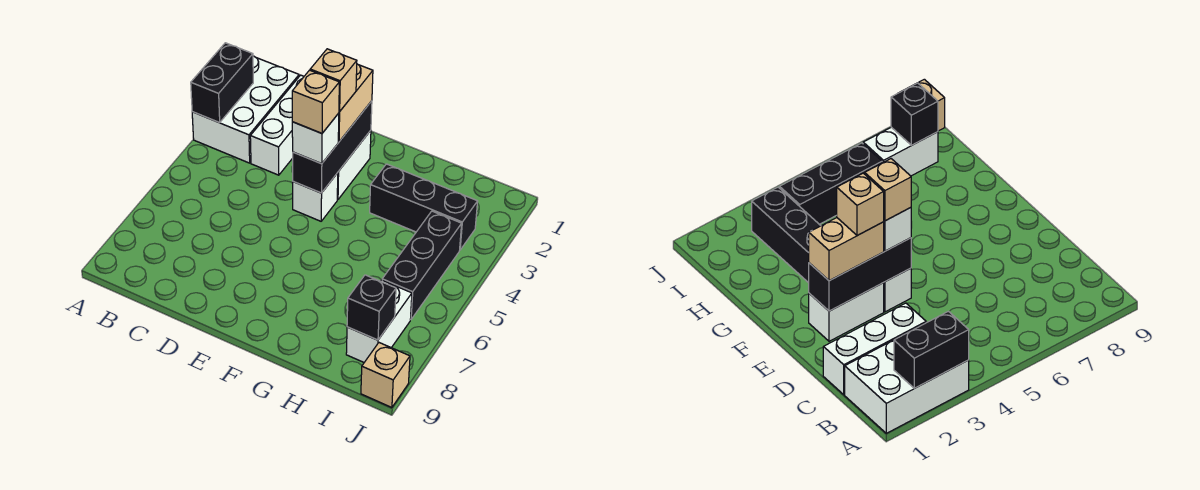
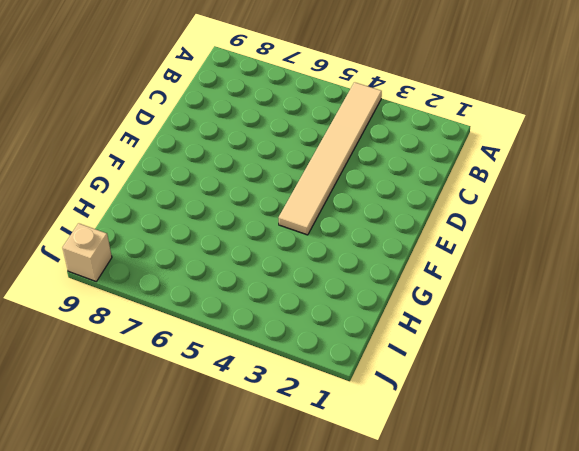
tan 1x6 tile [279,82,382,235] -> white 1x1 brick [293,173,338,221]
none -> white 2x3 brick [192,56,299,163]
none -> white 1x3 brick [250,75,304,175]
none -> white 1x2 brick [337,130,371,200]

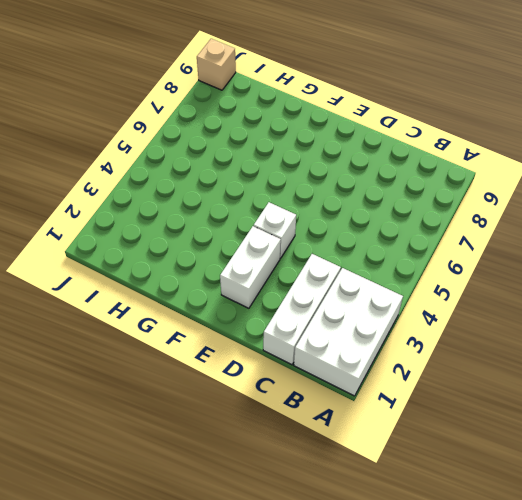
none -> black 1x3 brick [370,164,478,250]
none -> black 1x3 brick [382,211,462,319]
none -> white 1x2 brick [346,280,412,362]

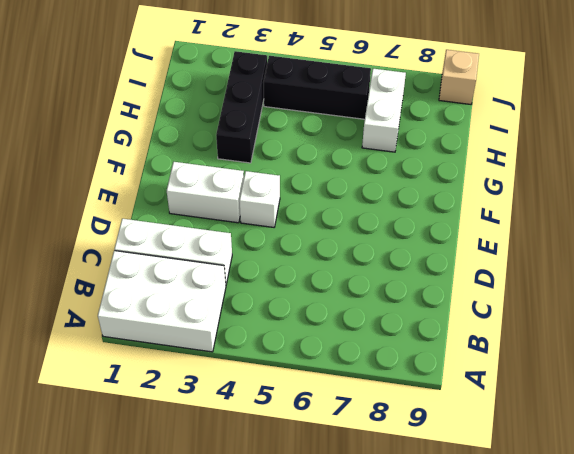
white 1x2 brick [362,69,406,152] -> white 1x2 brick turned to [346,280,412,362]
none -> black 1x2 brick [191,43,253,123]
none -> black 1x3 brick [293,101,372,193]
none -> black 1x1 brick [347,275,396,340]

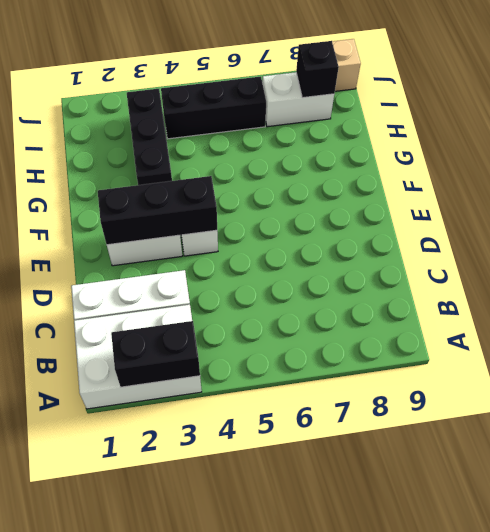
none -> tan 1x2 brick [338,64,373,142]
none -> white 1x1 brick [292,113,339,164]
none -> tan 1x1 brick [310,49,357,112]

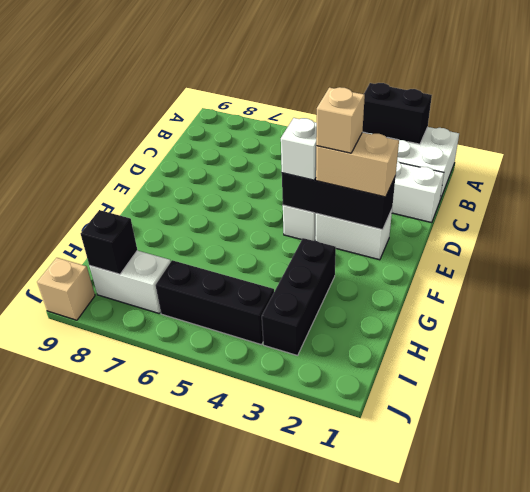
none -> tan 1x1 brick [292,70,339,133]

